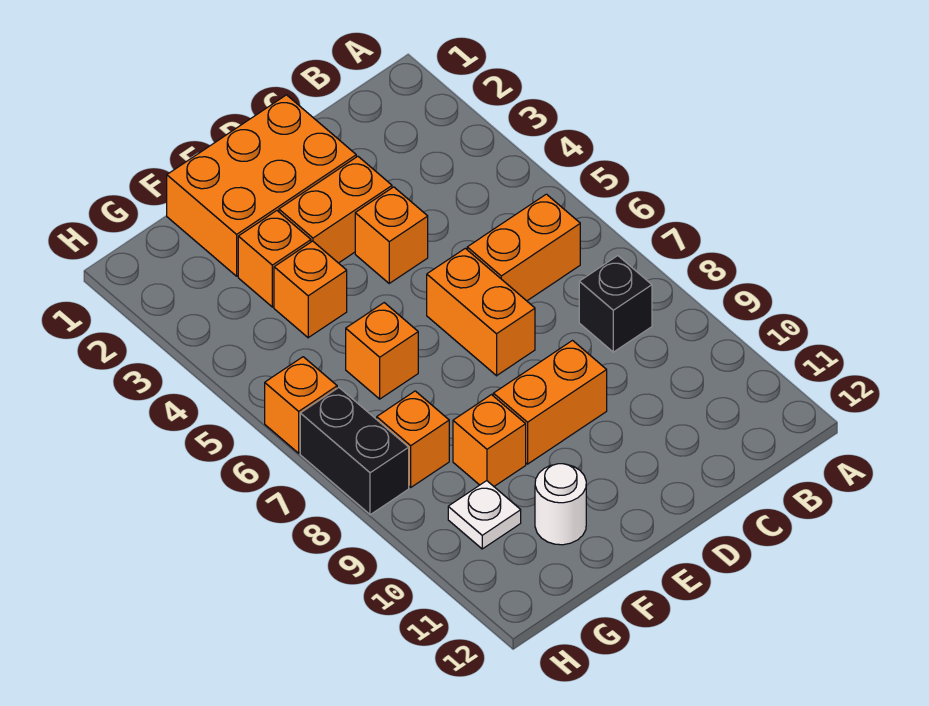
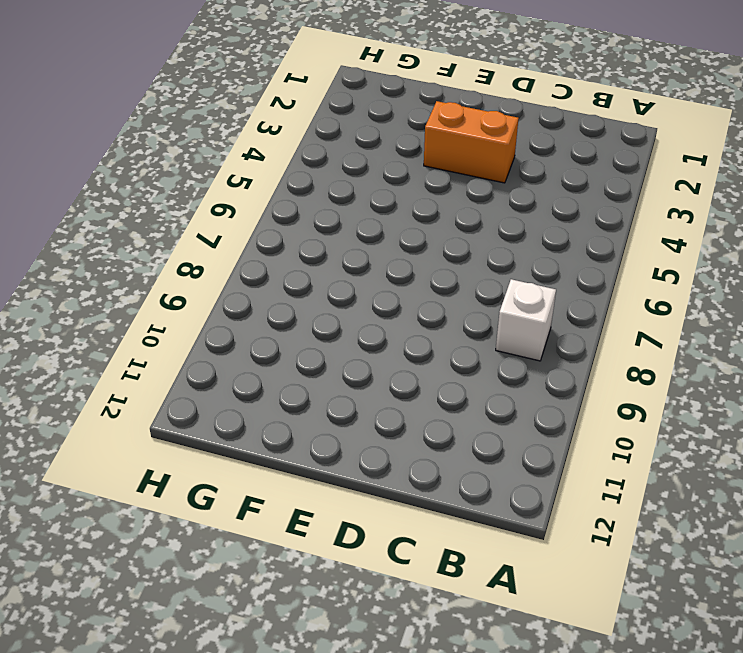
white 1x1 brick [496,279,556,361] -> black 1x1 brick [579,256,652,352]
none -> orange 1x2 brick [467,194,580,301]
none -> orange 2x3 brick [167,95,356,276]
none -> orange 1x1 brick [355,187,428,283]

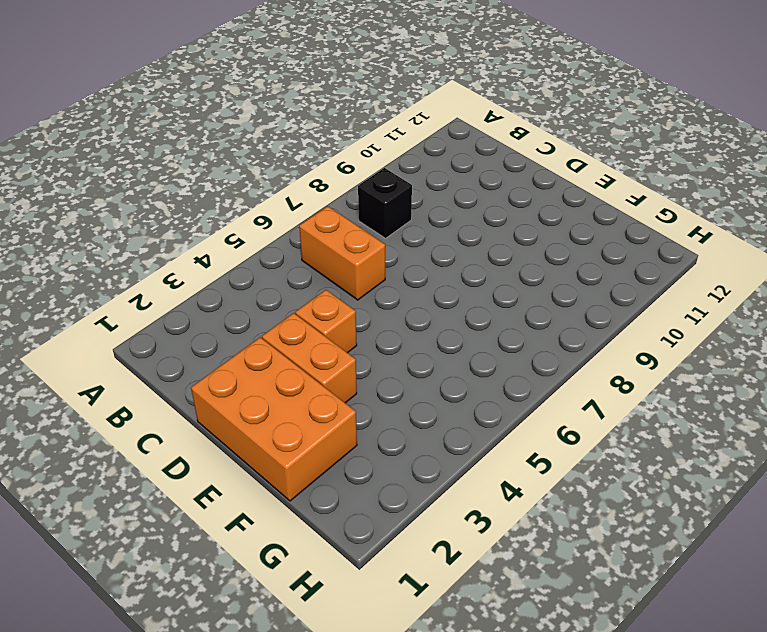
none -> orange 1x2 brick [427,248,535,376]
none -> orange 1x2 brick [493,341,607,464]
none -> orange 1x1 brick [238,211,311,307]

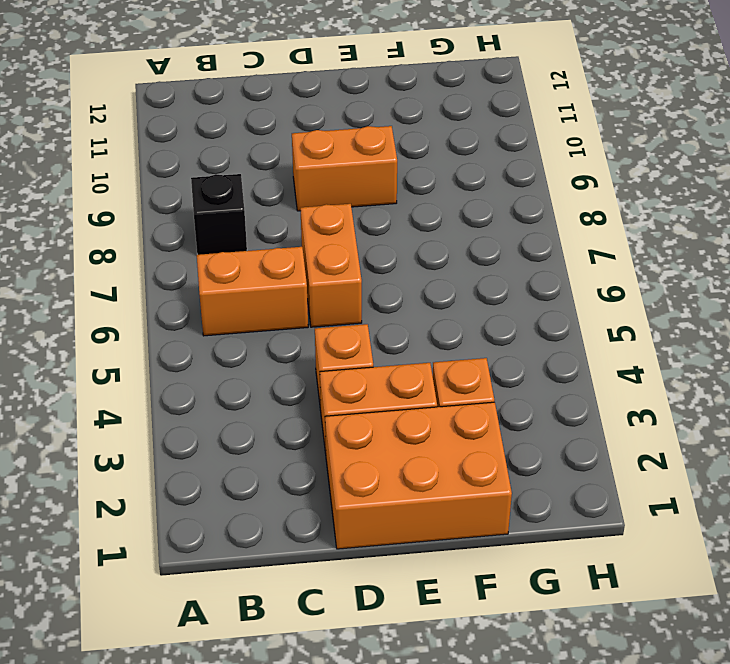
none -> orange 1x1 brick [274,241,347,338]
none -> orange 1x1 brick [346,303,418,399]
none -> orange 1x1 brick [453,395,526,486]

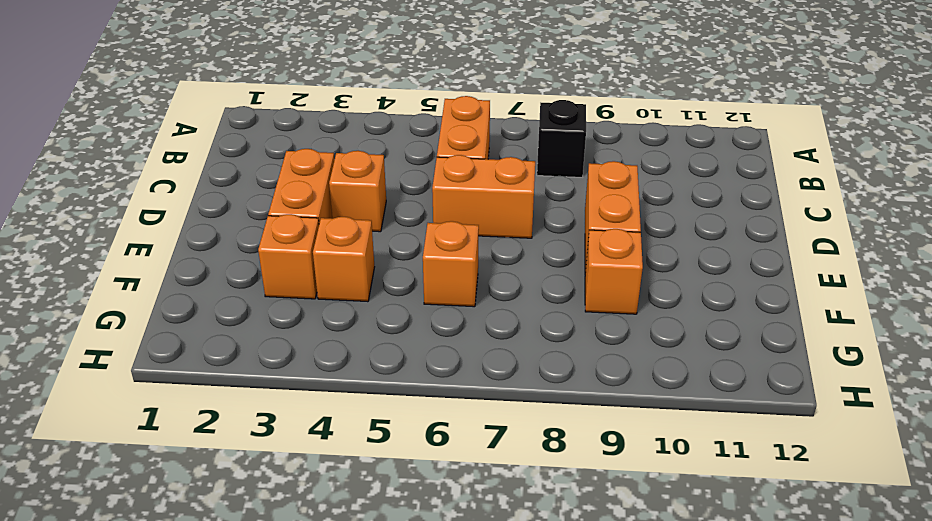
none -> orange 2x3 brick [167,95,356,276]
none -> white 1x1 round brick [535,464,586,545]
none -> orange 1x1 brick [377,391,449,487]

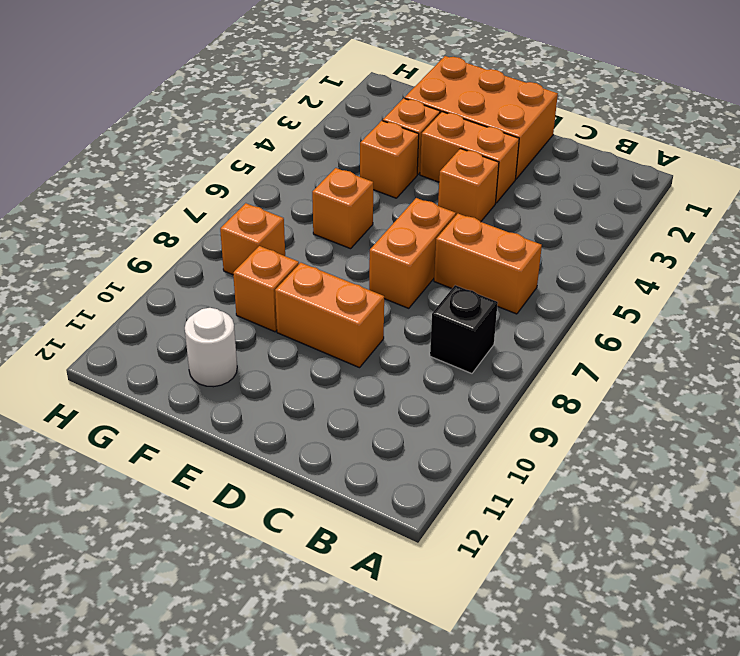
none -> white 1x1 plate [448,481,521,549]
none -> orange 1x1 brick [265,357,337,453]
none -> black 1x2 brick [300,388,409,515]

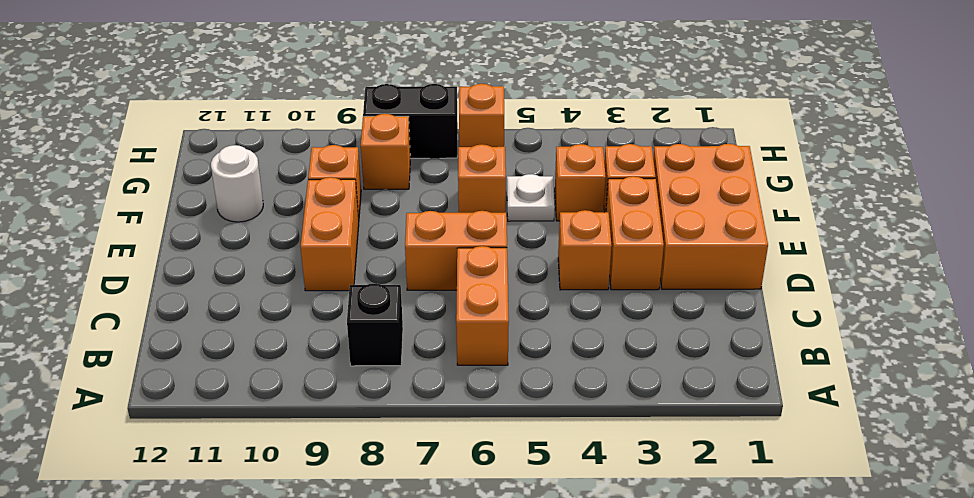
white 1x1 plate [507,174,555,221] -> white 1x1 plate moved to [448,481,521,549]

